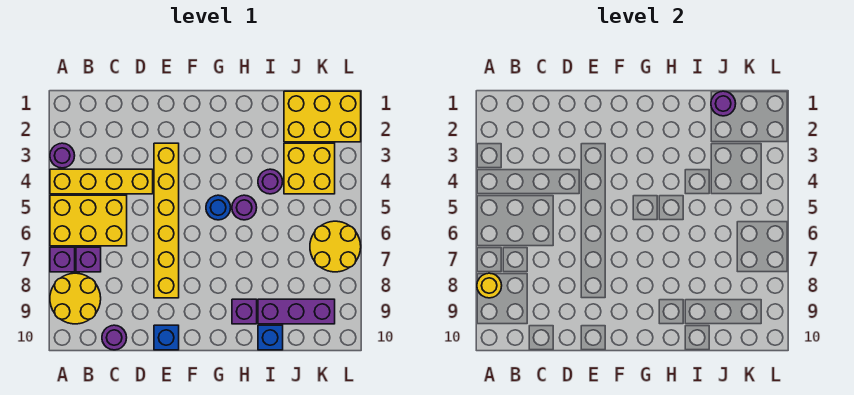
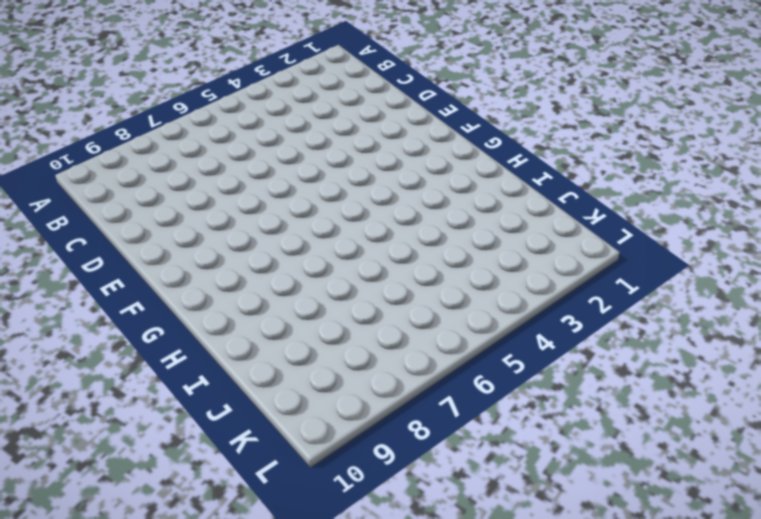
none -> purple 1x1 round brick [50,143,75,168]
none -> yellow 1x4 brick [50,169,153,194]
none -> yellow 2x3 brick [50,195,127,246]

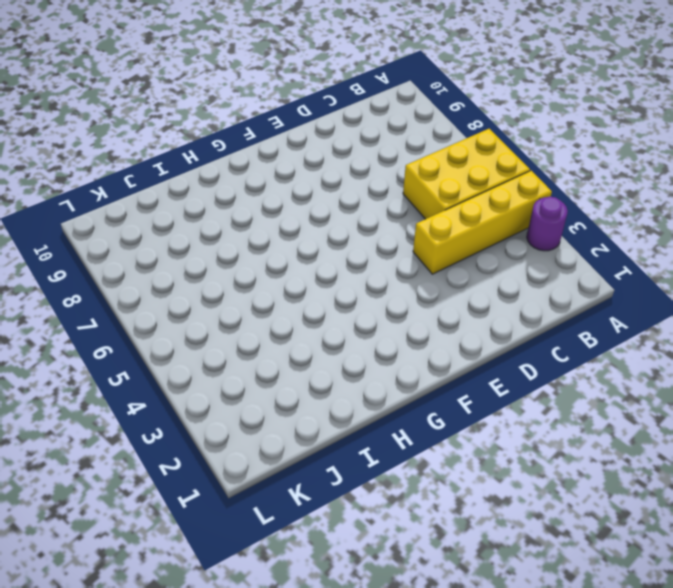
none -> purple 1x1 brick [50,247,75,272]
none -> yellow 2x2 round brick [50,273,101,324]
none -> purple 1x1 brick [76,247,101,272]

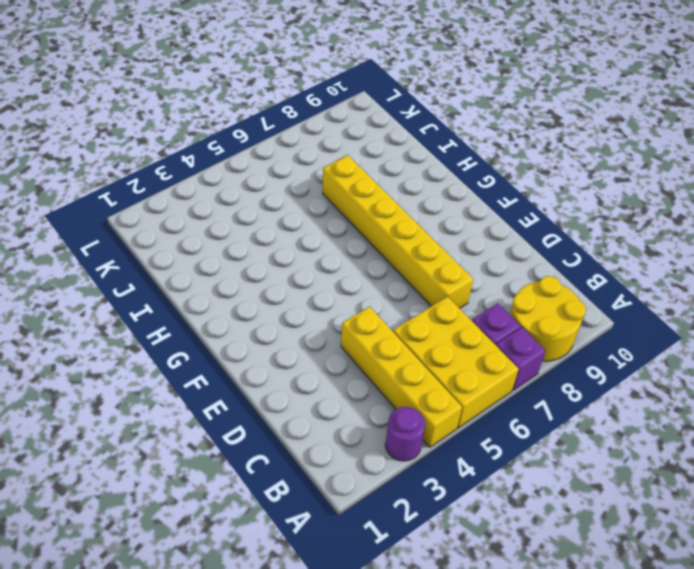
yellow 1x6 brick [323,155,473,308] -> yellow 1x6 brick turned to [154,143,179,298]
none -> purple 1x1 round brick [102,325,127,350]
none -> blue 1x1 brick [154,325,179,350]
none -> blue 1x1 round brick [206,195,231,220]

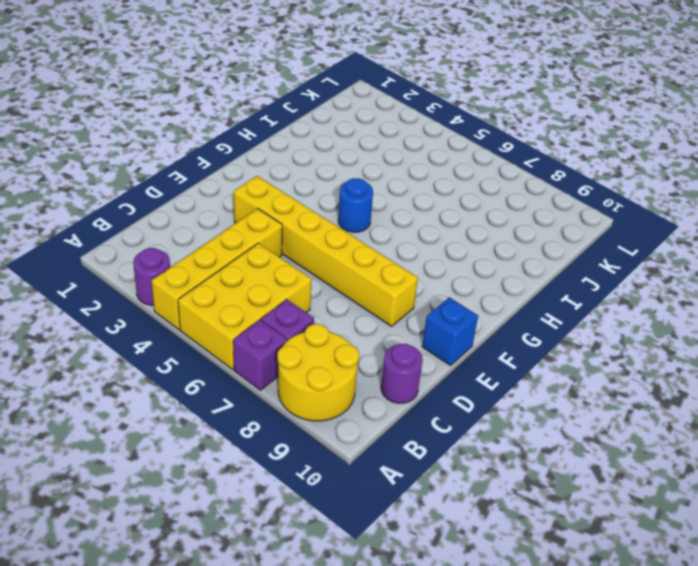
none -> purple 1x1 round brick [232,195,257,220]
none -> purple 1x1 brick [232,299,257,324]
none -> purple 1x1 round brick [258,169,283,194]

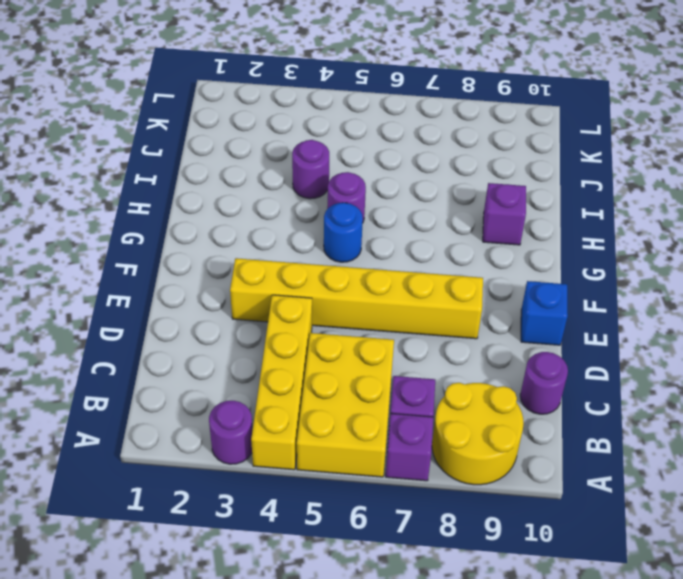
none -> purple 1x3 brick [258,299,335,324]
none -> blue 1x1 brick [258,325,283,350]
none -> yellow 2x3 brick [284,91,361,142]

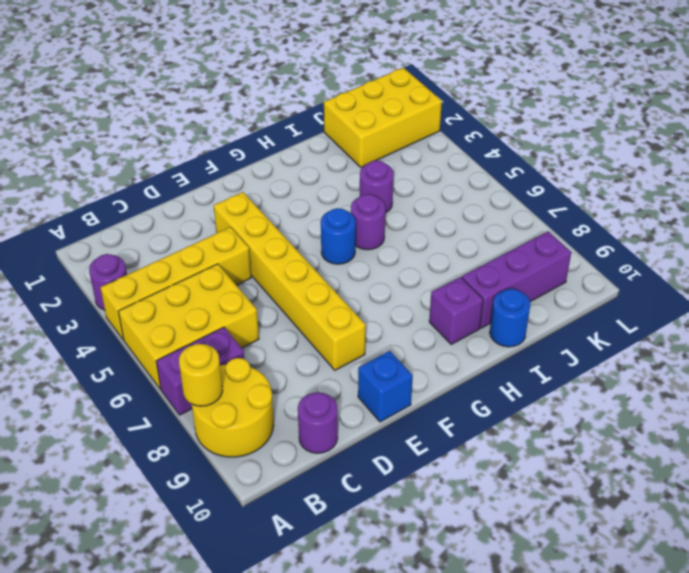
blue 1x1 round brick [490,289,530,347] -> blue 1x1 brick [258,325,283,350]
none -> yellow 2x2 brick [284,143,335,194]
none -> yellow 2x2 round brick [310,221,361,272]
none -> purple 1x1 round brick [711,91,736,116]

